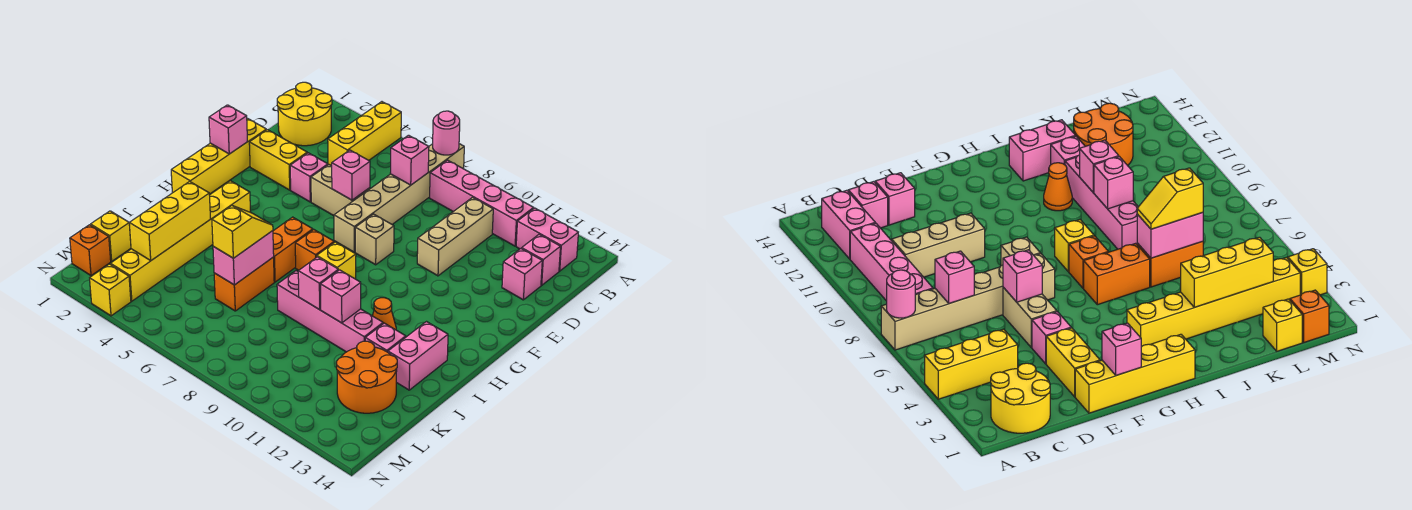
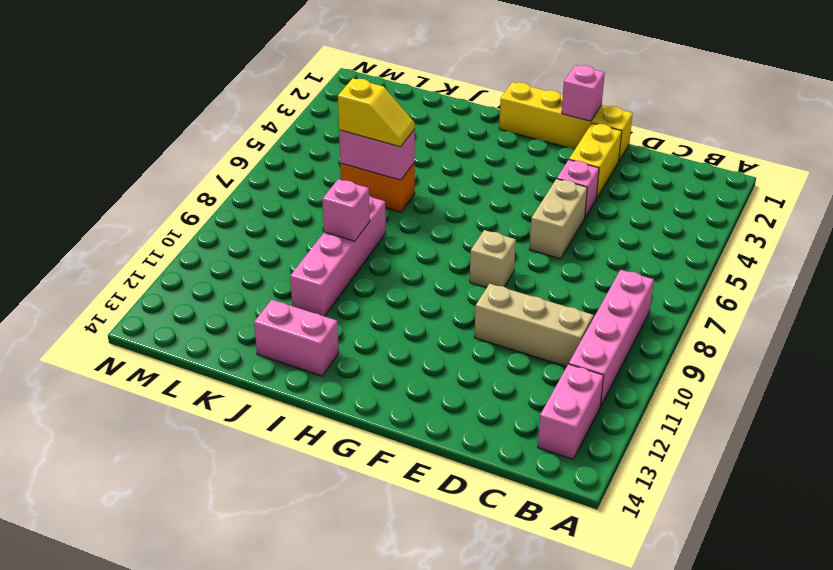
none -> yellow 1x3 brick [328,102,401,166]
none -> tan 1x6 brick [334,144,464,252]
none -> yellow 2x2 round brick [277,82,332,146]
none -> pink 1x1 brick [522,234,561,285]

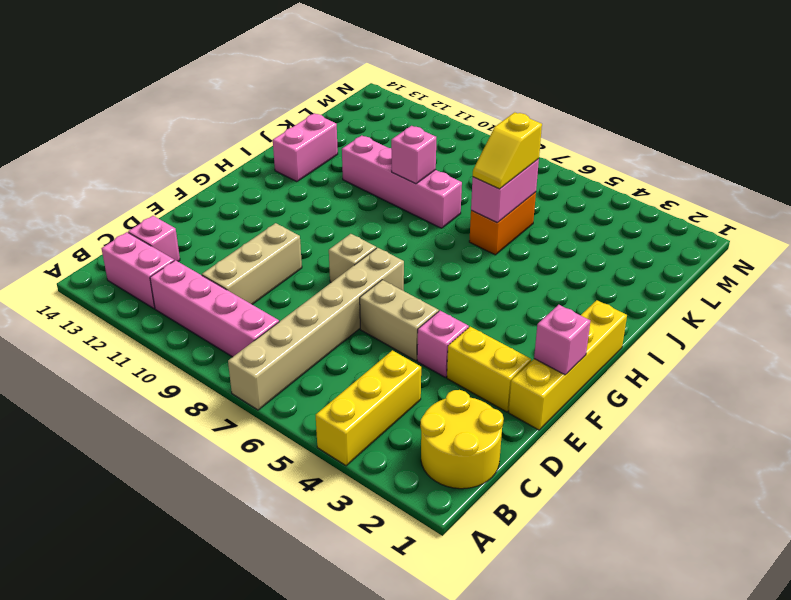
none -> pink 1x1 brick [502,249,542,300]
none -> yellow 1x6 brick [111,181,250,301]
none -> orange 1x2 brick [273,217,313,282]
none -> orange 1x1 brick [295,230,334,270]

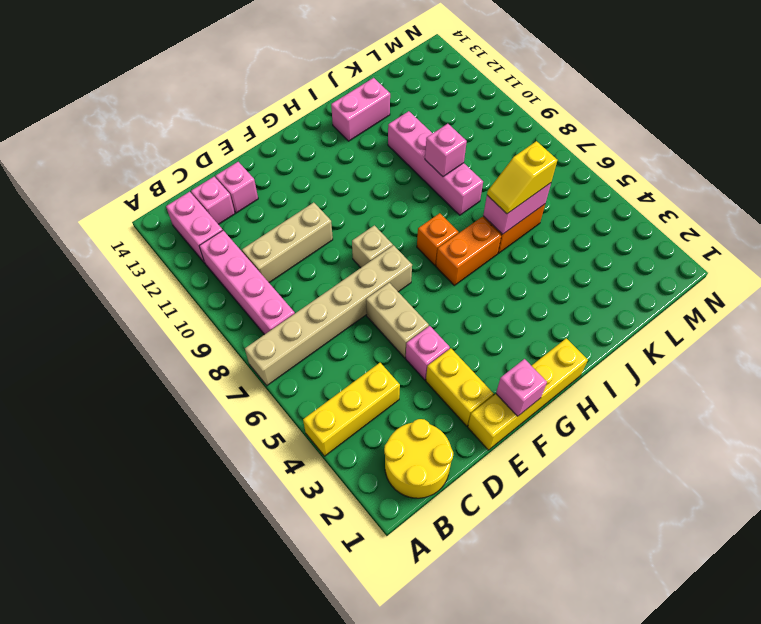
none -> yellow 1x6 brick [111,181,250,301]
none -> yellow 1x1 brick [317,242,356,279]
none -> orange 1x1 cone [372,298,396,330]
none -> pink 1x1 brick [365,323,406,352]

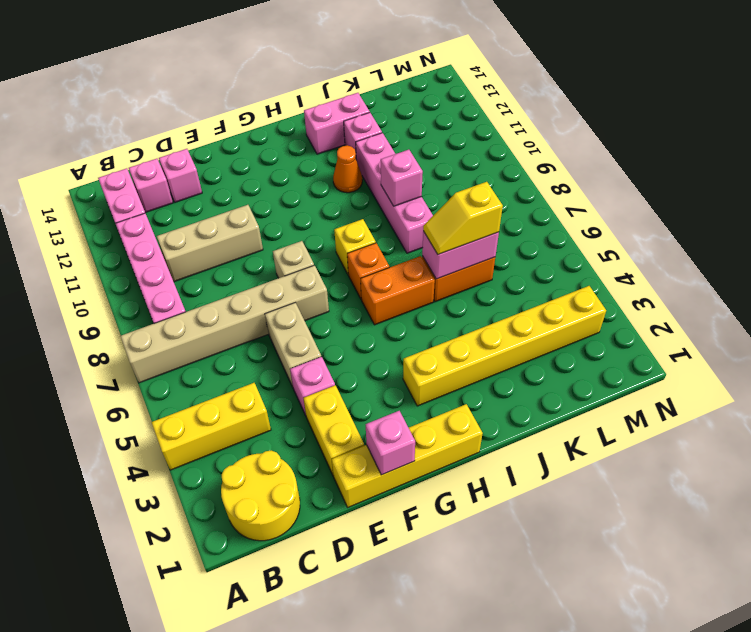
none -> orange 2x2 round brick [337,341,397,413]
none -> yellow 1x1 brick [91,211,131,261]
none -> orange 1x1 brick [70,225,111,276]
none -> yellow 1x1 brick [90,264,131,316]

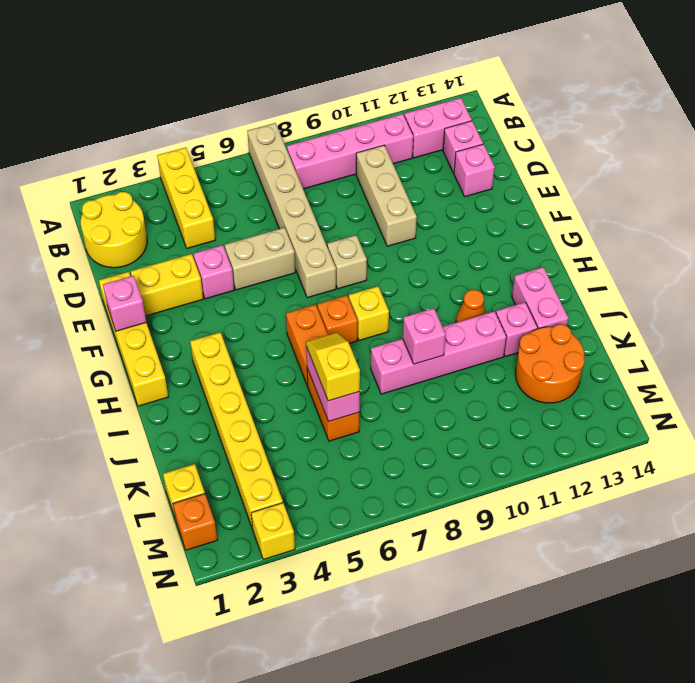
none -> pink 1x1 round brick [433,111,460,155]
none -> pink 1x1 brick [390,135,429,185]
none -> pink 1x1 brick [332,150,370,200]
none -> yellow 1x3 brick [129,181,211,260]

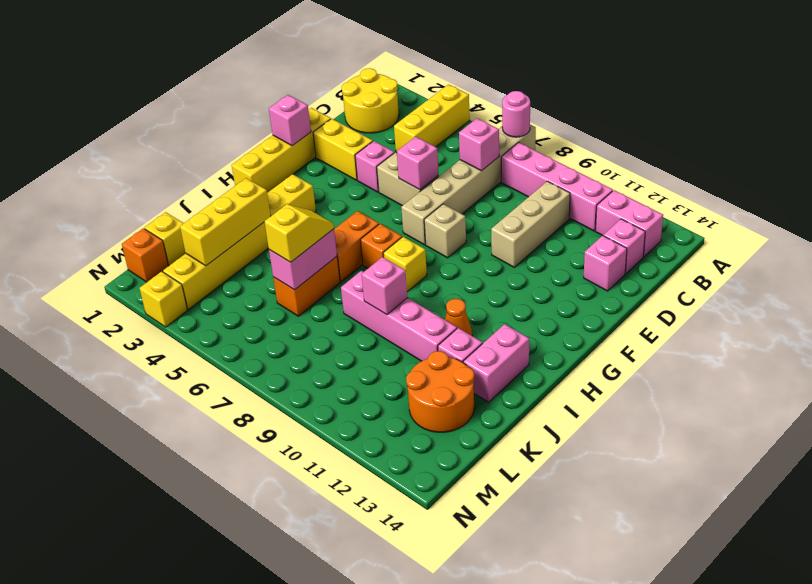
none -> pink 1x1 brick [320,270,361,323]

